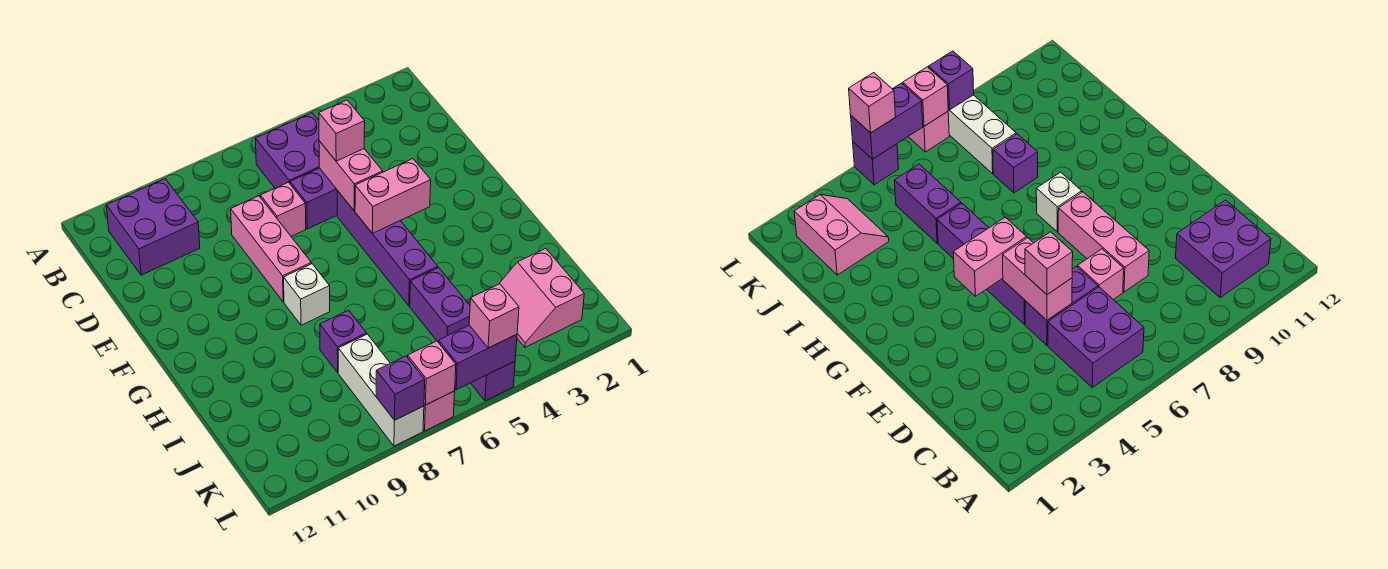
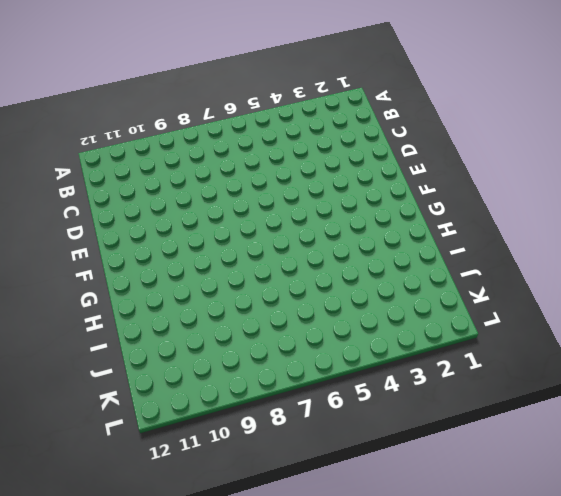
none -> purple 2x2 brick [255,113,319,188]
none -> purple 2x2 brick [106,179,200,275]
none -> purple 1x2 brick [290,168,337,229]

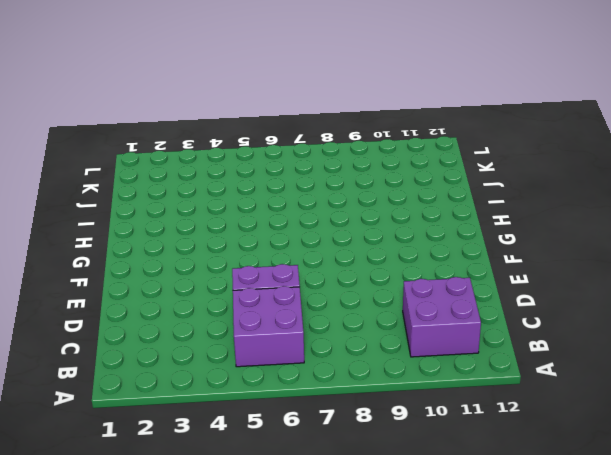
none -> pink 1x1 brick [260,182,306,236]
none -> pink 1x3 brick [231,196,311,302]
none -> purple 1x4 brick [337,191,438,306]

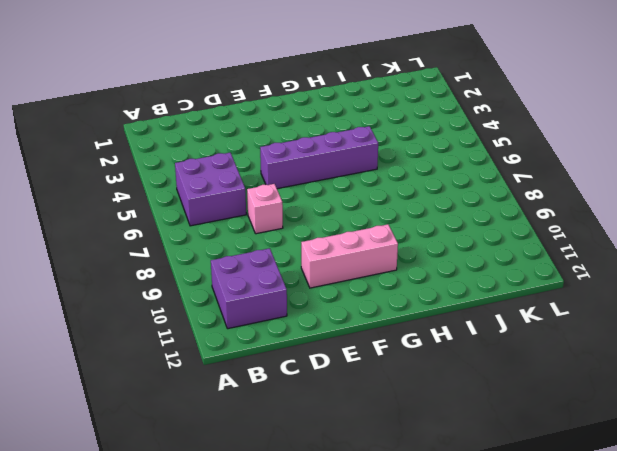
pink 1x3 brick [301,224,398,288] -> pink 1x3 brick moved to [231,196,311,302]
none -> purple 1x2 brick [290,168,337,229]
none -> white 1x1 brick [283,264,330,325]
none -> purple 1x2 brick [410,268,470,342]

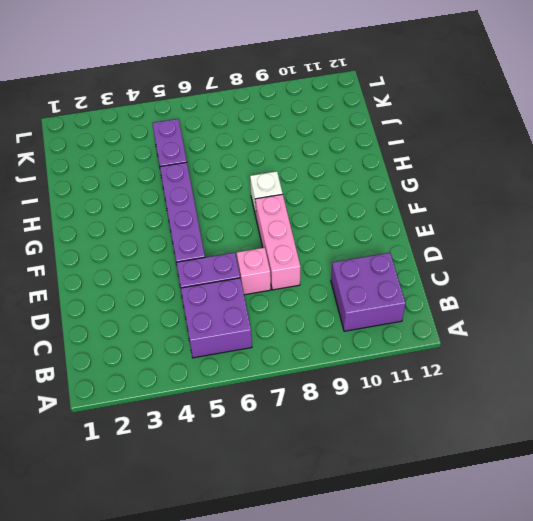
none -> purple 1x1 brick [320,310,367,372]
none -> pink 2x2 slope [499,249,584,347]
none -> white 1x3 brick [338,334,424,446]

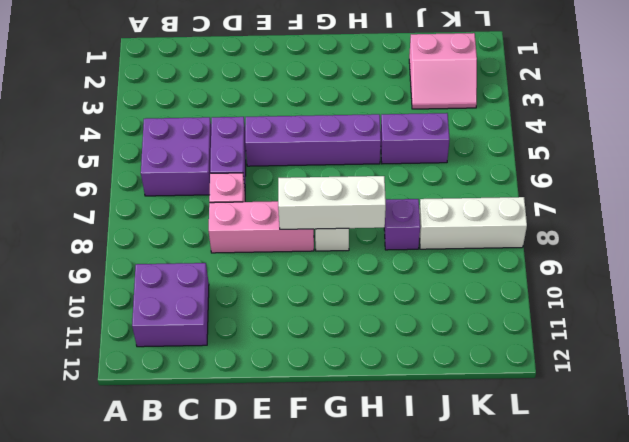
white 1x3 brick [278,176,386,229] -> none
none -> purple 1x1 brick [471,361,515,401]
none -> pink 1x1 brick [423,391,455,431]
none -> pink 1x2 brick [319,141,383,211]

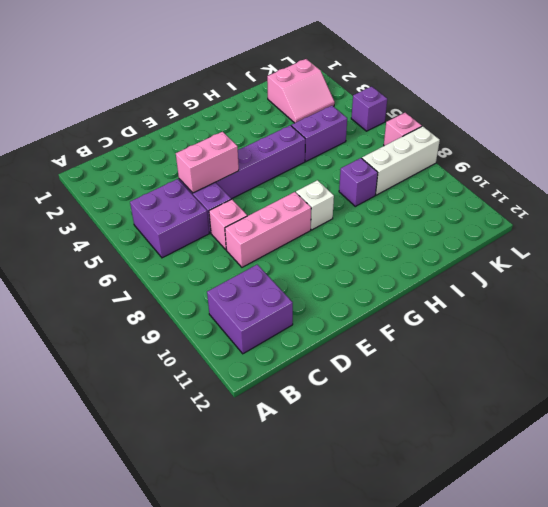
none -> pink 1x2 brick [355,159,431,234]
none -> purple 1x2 brick [438,325,517,390]
none -> pink 1x1 brick [408,341,456,405]

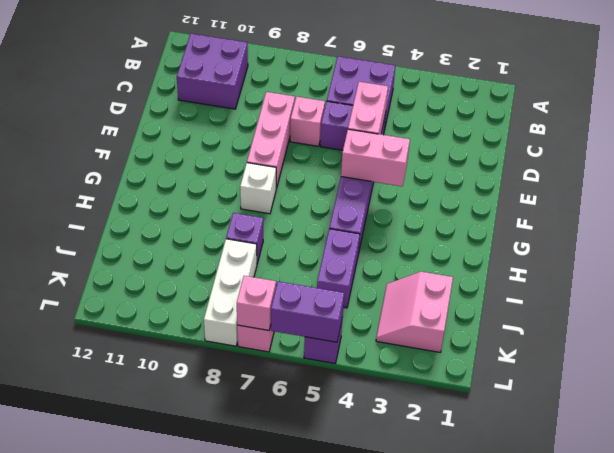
none -> purple 1x1 brick [376,356,425,420]
none -> pink 1x1 brick [319,100,365,161]
none -> pink 1x1 brick [469,284,519,348]

